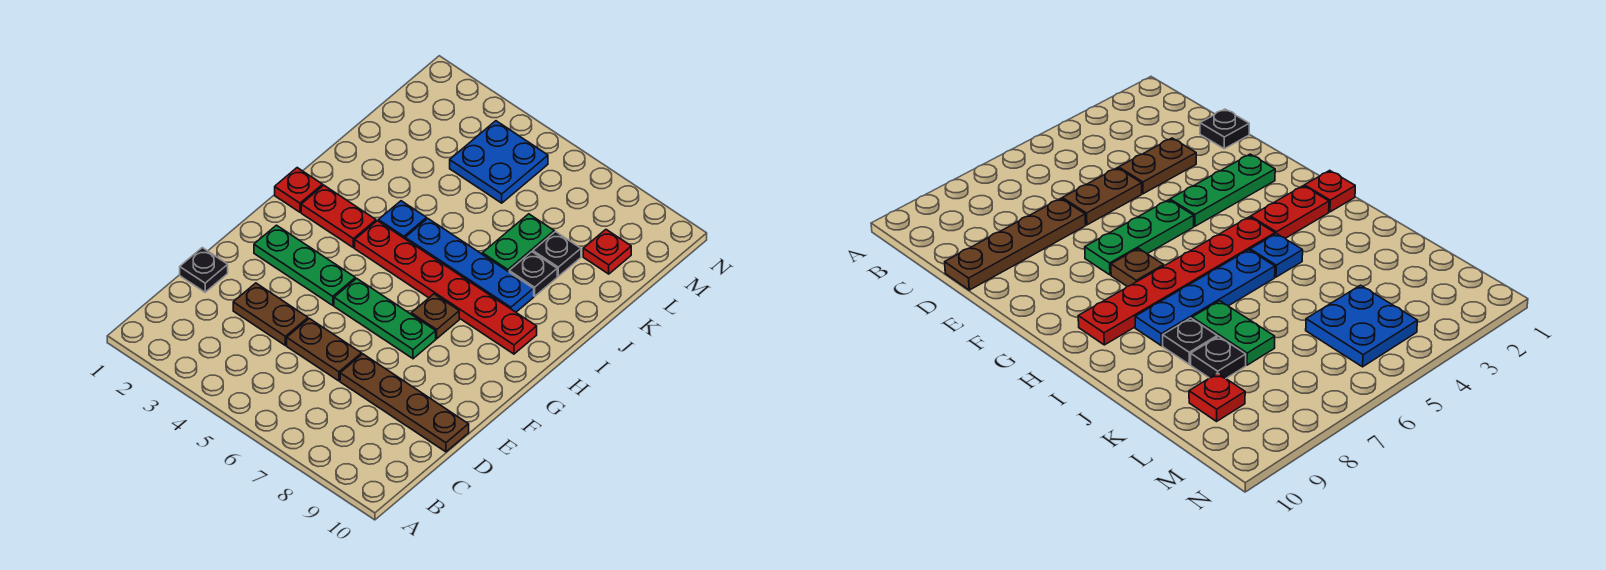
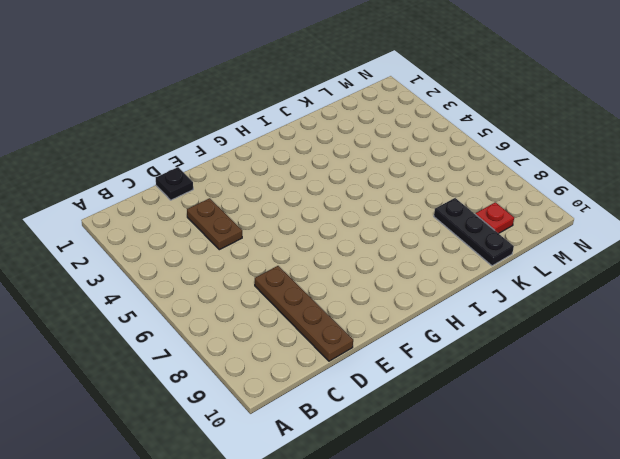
black 1x3 plate [434,198,514,266] -> black 1x1 plate [533,232,581,276]
none -> brown 1x2 plate [287,318,362,381]
none -> green 1x3 plate [254,225,355,305]
none -> green 1x3 plate [334,278,436,359]

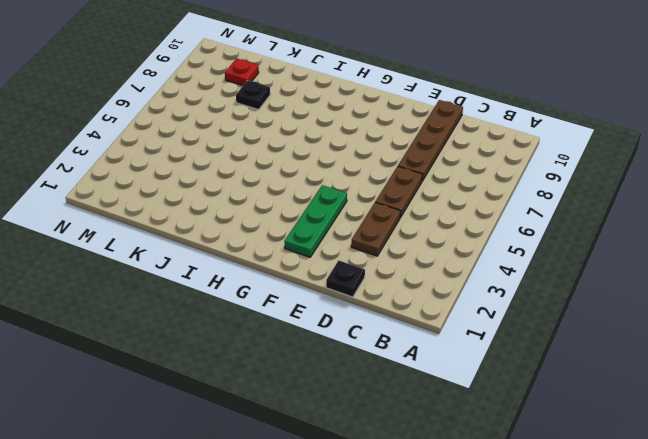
none -> green 1x3 plate [334,278,436,359]
none -> brown 1x1 plate [411,294,459,339]
none -> red 1x1 plate [275,168,323,212]

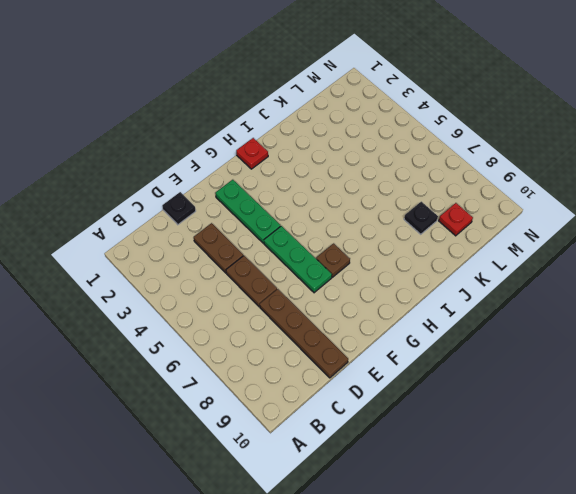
none -> red 1x2 plate [301,185,376,248]
none -> red 1x6 plate [355,221,537,354]
none -> blue 1x1 plate [378,201,427,239]

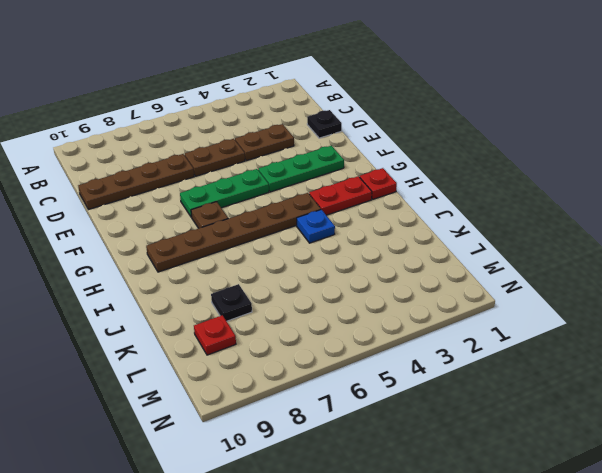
brown 1x6 plate [146,193,321,272] -> red 1x6 plate [355,221,537,354]
none -> blue 1x4 plate [405,219,534,312]
none -> green 1x2 plate [482,214,554,272]
none -> black 1x1 plate [509,252,557,296]

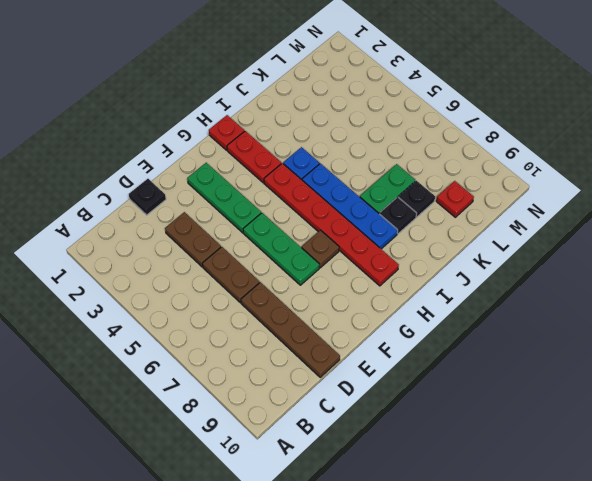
none -> blue 2x2 plate [450,121,548,203]

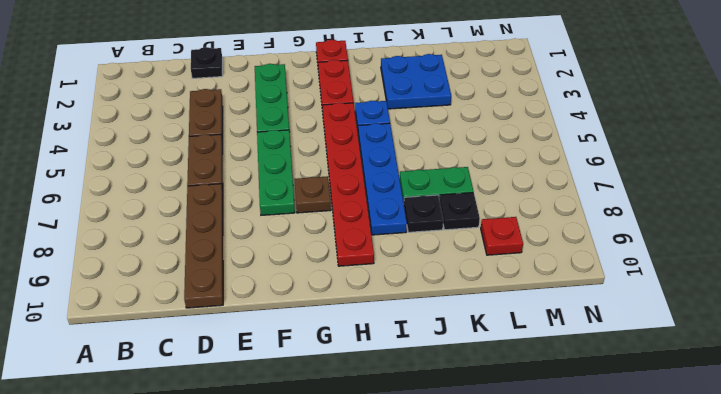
blue 2x2 plate [381,54,451,109] -> blue 2x2 plate moved to [450,121,548,203]

